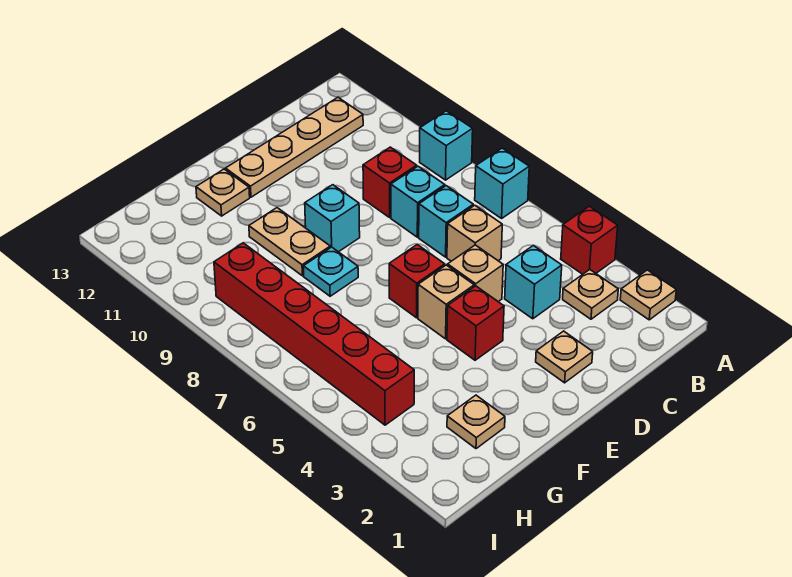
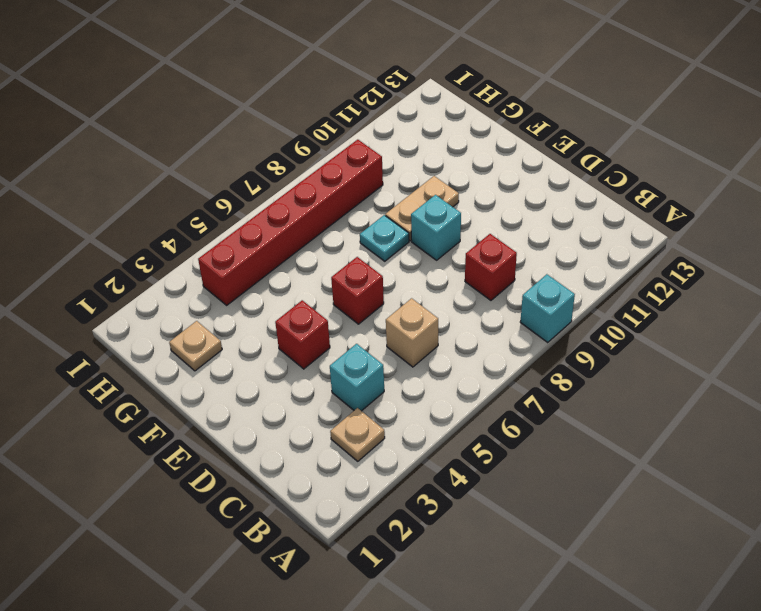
none -> tan 1x1 plate [620,270,676,320]
none -> red 1x1 brick [561,206,618,274]
none -> cyan 1x1 brick [475,148,529,218]

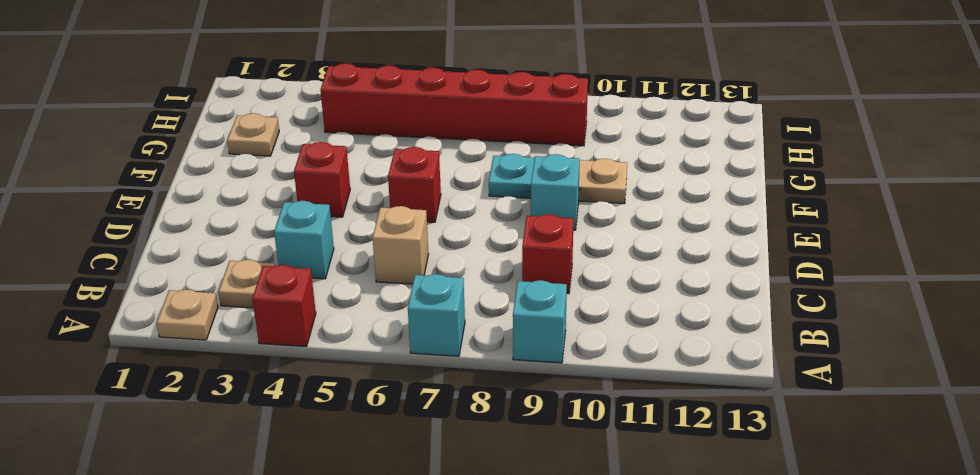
none -> tan 1x4 plate [226,98,363,197]
none -> cyan 1x1 brick [419,186,473,257]
none -> cyan 1x1 brick [391,166,445,237]

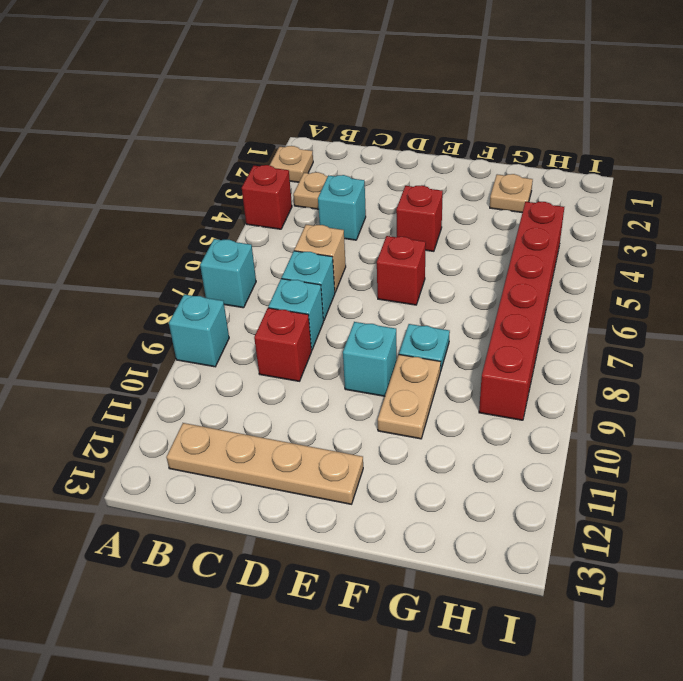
none -> tan 1x1 plate [536,331,593,383]
none -> tan 1x1 brick [448,245,503,302]
none -> tan 1x1 brick [418,265,474,339]

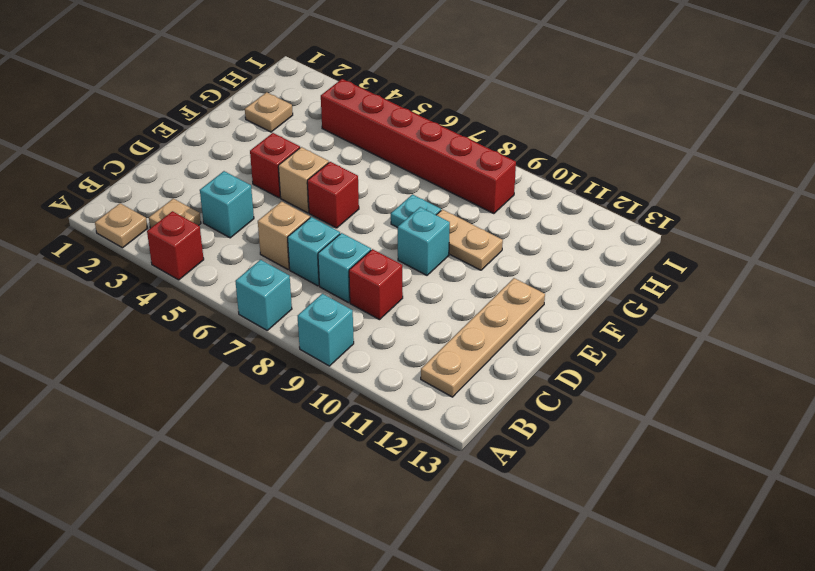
none -> tan 1x1 plate [536,331,593,383]
none -> tan 1x1 brick [448,245,503,302]
none -> tan 1x1 plate [196,169,250,216]

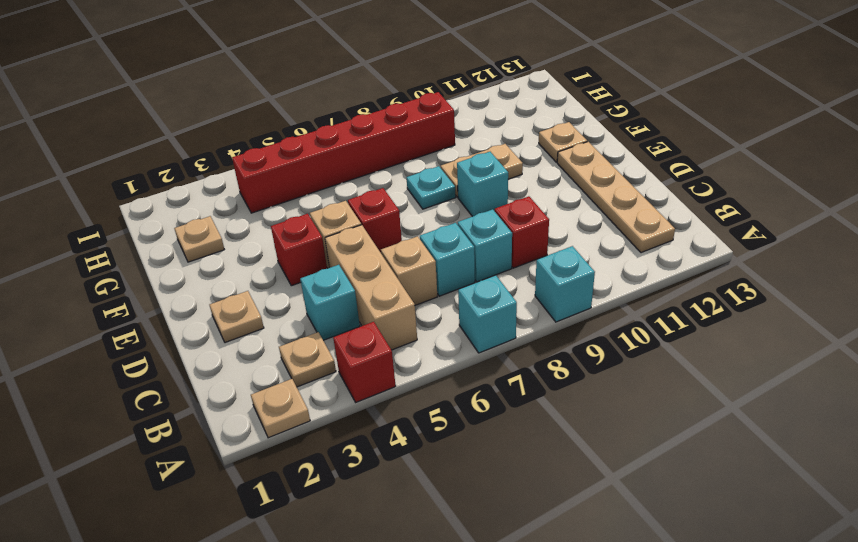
tan 1x3 brick [325,225,417,350] -> tan 1x1 brick [448,245,503,302]

